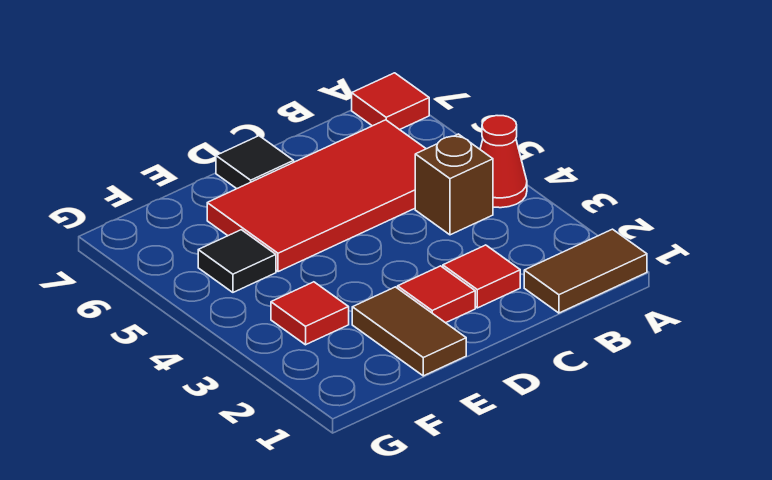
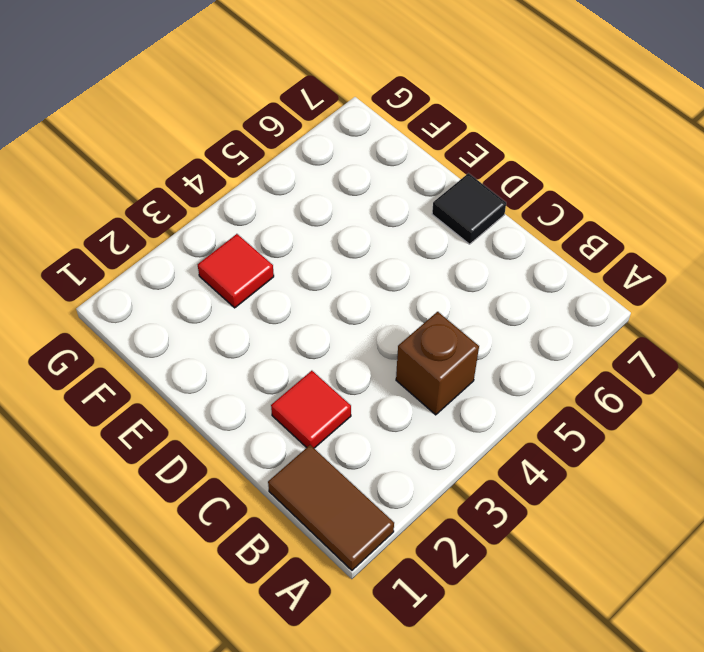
none -> red 1x1 cone [480,116,527,208]
none -> red 1x1 tile [352,73,429,130]

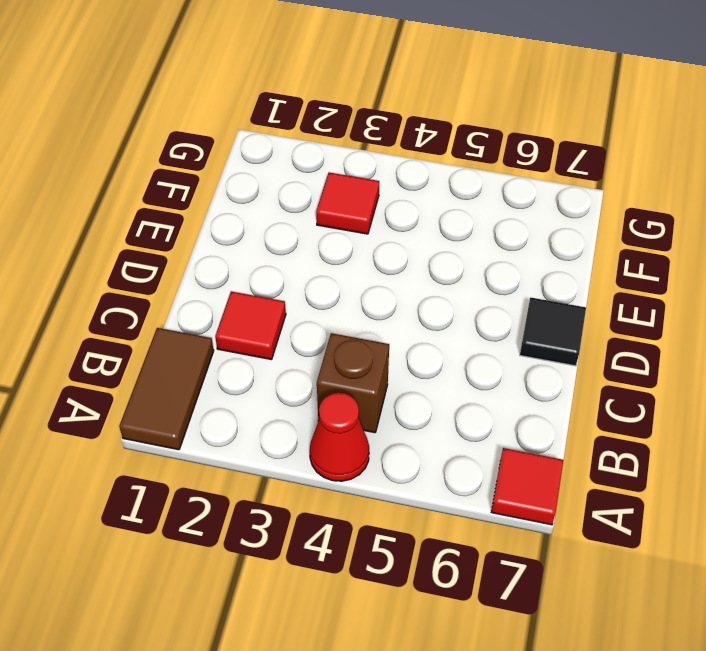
none -> red 2x4 tile [207,120,426,272]
none -> red 1x1 tile [398,266,475,323]

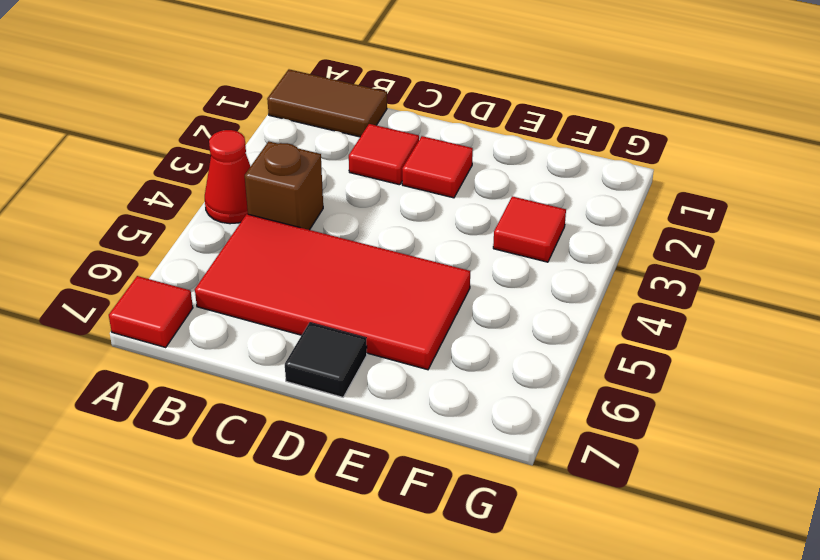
none -> brown 1x2 tile [352,287,466,376]
none -> black 1x1 tile [198,230,276,292]

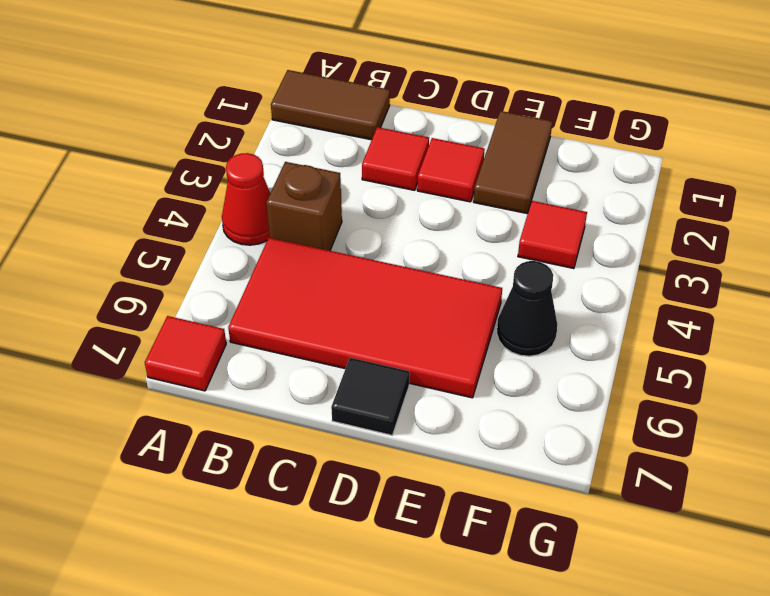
black 1x1 cone [497,261,557,356] -> black 1x1 tile [198,230,276,292]

